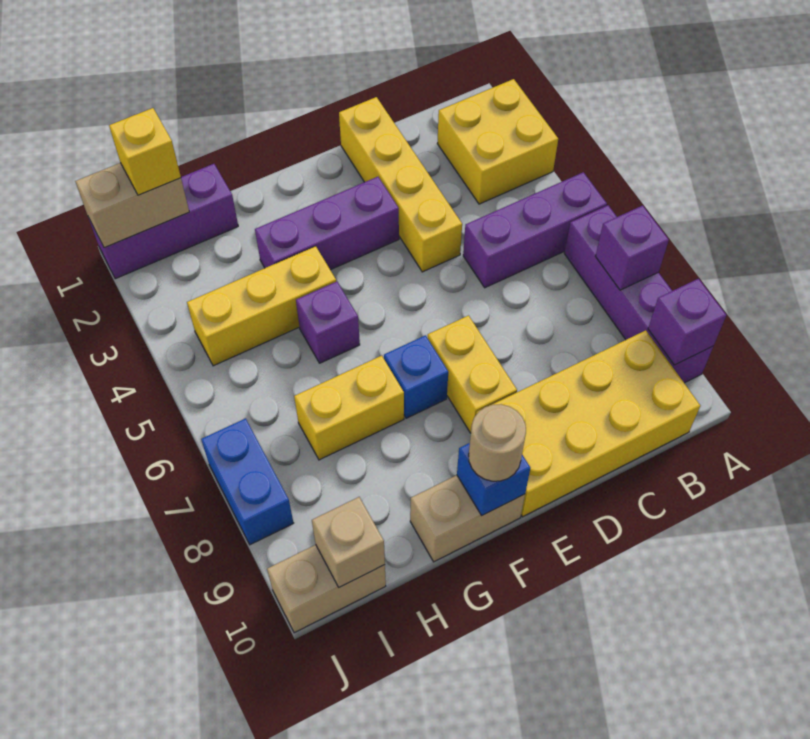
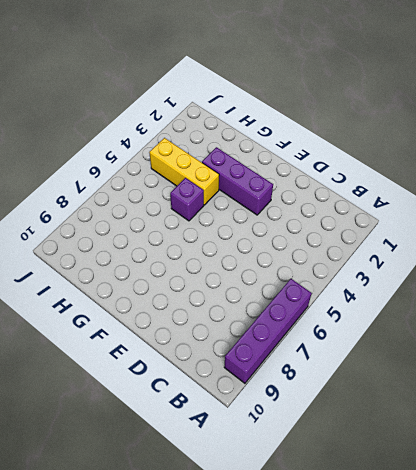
none -> yellow 2x2 brick [437,79,558,204]
none -> purple 1x3 brick [463,172,607,288]
none -> yellow 2x4 brick [476,330,700,517]

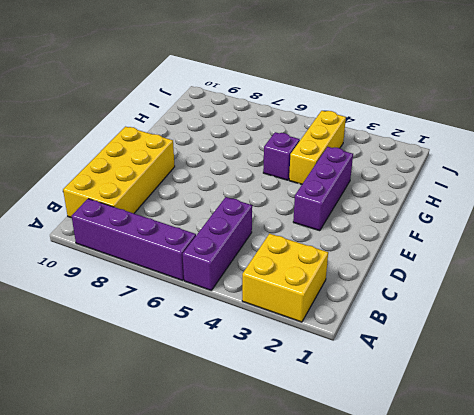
none -> yellow 1x4 brick [339,97,462,272]
none -> yellow 1x2 brick [428,316,517,433]
none -> blue 1x1 brick [384,335,448,418]

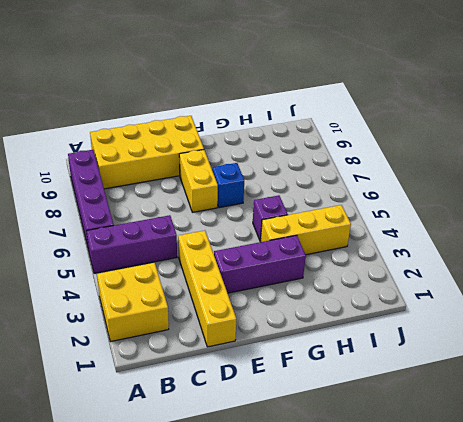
none -> tan 1x2 brick [410,475,525,562]
none -> yellow 1x2 brick [294,356,404,460]
none -> purple 1x3 brick [89,164,238,279]

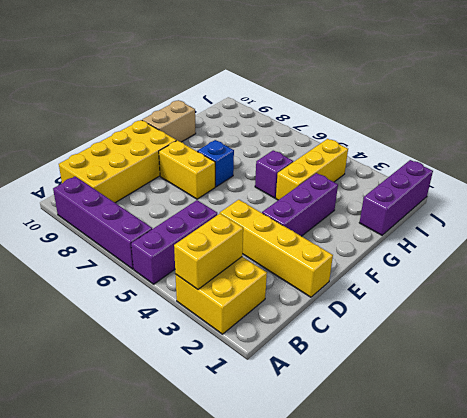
yellow 1x2 brick [174,213,243,289] -> yellow 1x2 brick moved to [294,356,404,460]
none -> tan 1x2 brick [267,545,386,633]
none -> blue 1x2 brick [201,418,293,545]
none -> purple 1x1 brick [595,205,669,290]

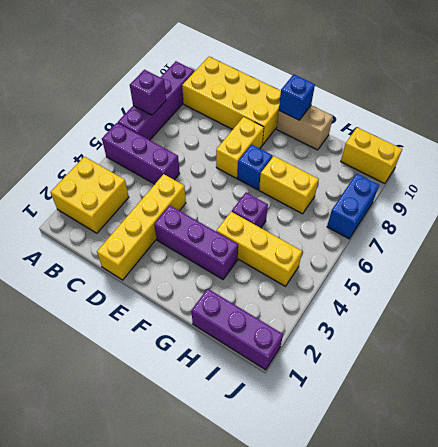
yellow 1x2 brick [341,127,402,184] -> tan 1x2 brick [267,545,386,633]
none -> purple 1x1 brick [648,279,726,365]
none -> tan 1x2 brick [75,163,189,248]
none -> tan 1x1 brick [312,497,385,587]

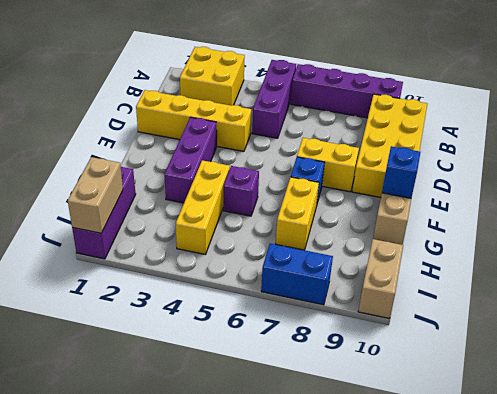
none -> purple 1x1 brick [595,205,669,290]
none -> purple 1x1 brick [648,279,726,365]
none -> tan 1x1 brick [312,497,385,587]

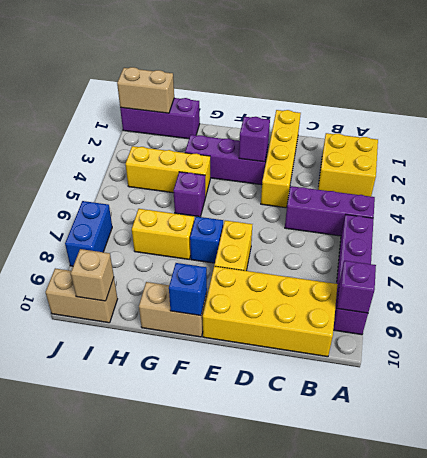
purple 1x1 brick [239,117,270,162] -> purple 1x1 brick moved to [595,205,669,290]
none -> tan 1x1 round brick [469,404,526,481]
none -> yellow 1x1 brick [109,108,181,195]

